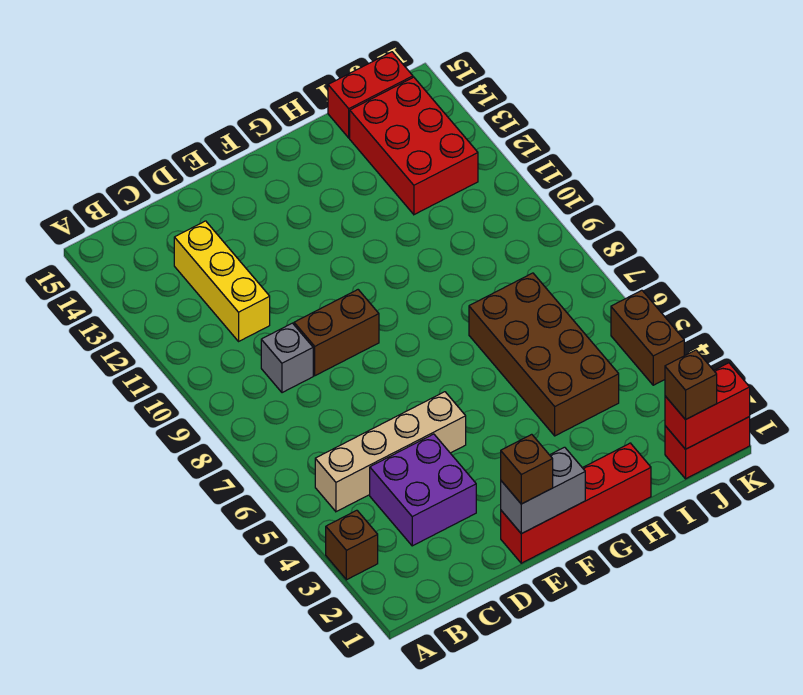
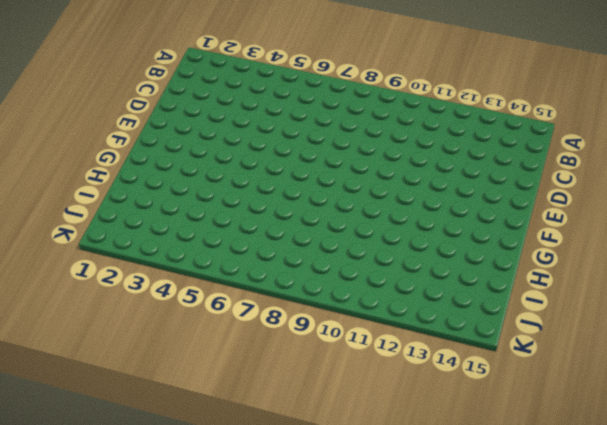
none -> brown 1x1 brick [326,510,378,580]
none -> tan 1x4 brick [315,392,466,512]
none -> purple 2x2 brick [370,434,476,546]

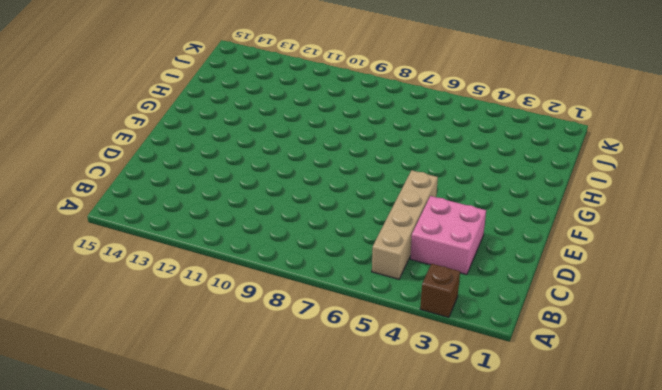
pink 2x2 brick [410,196,486,275] -> purple 2x2 brick [370,434,476,546]
none -> grey 1x1 brick [261,323,313,393]
none -> yellow 1x3 brick [174,221,270,341]
none -> brown 1x2 brick [294,290,379,376]

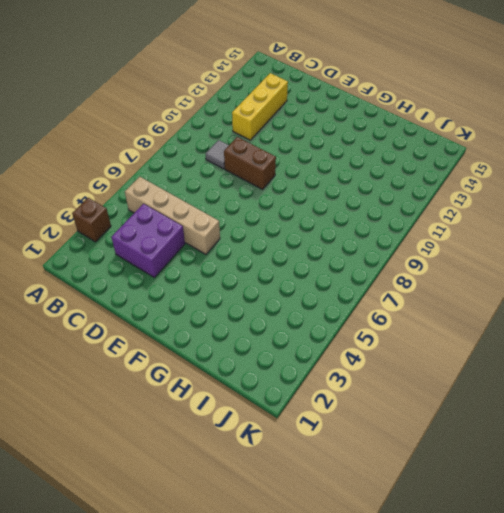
grey 1x1 tile [206,140,229,169] -> grey 1x1 brick [261,323,313,393]
none -> red 1x4 brick [501,443,651,563]
none -> brown 2x4 brick [469,273,619,436]
none -> red 2x3 brick [350,77,478,215]

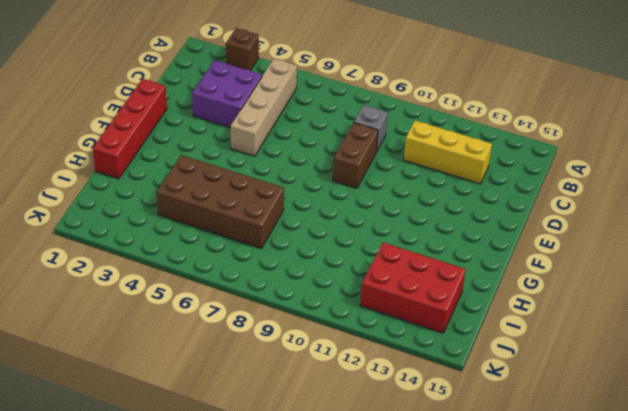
none -> red 1x2 brick [328,52,413,138]
none -> red 1x2 brick [665,417,750,479]
none -> brown 1x2 brick [611,290,684,385]

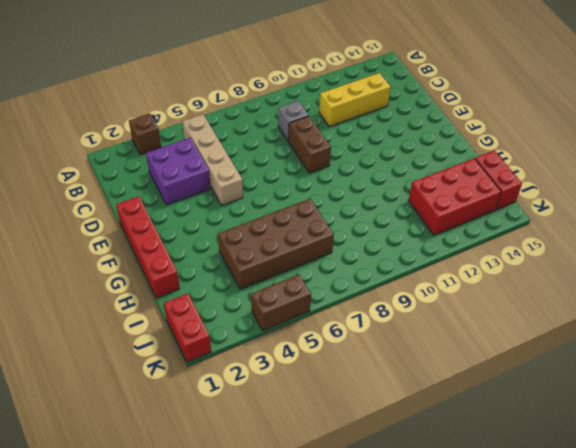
none -> grey 1x2 brick [501,447,585,534]
none -> red 1x2 brick [665,363,750,449]
none -> brown 1x1 brick [501,434,553,504]

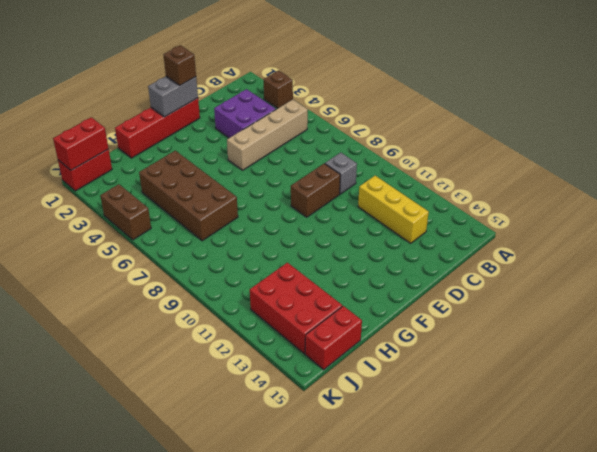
none -> brown 1x1 brick [665,350,717,420]

